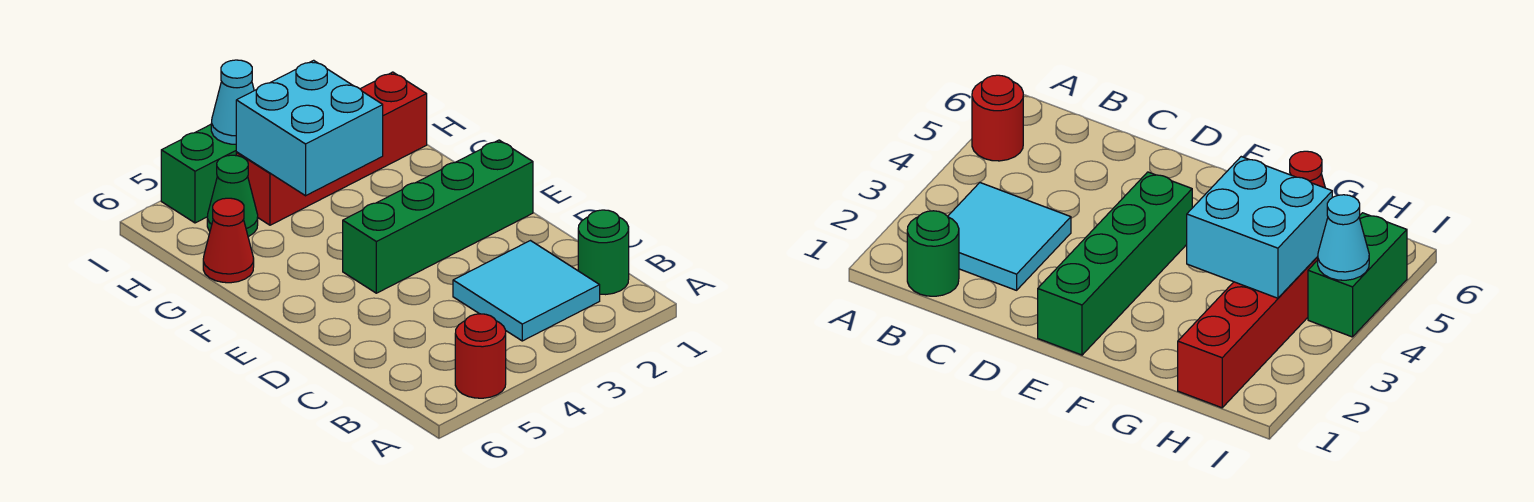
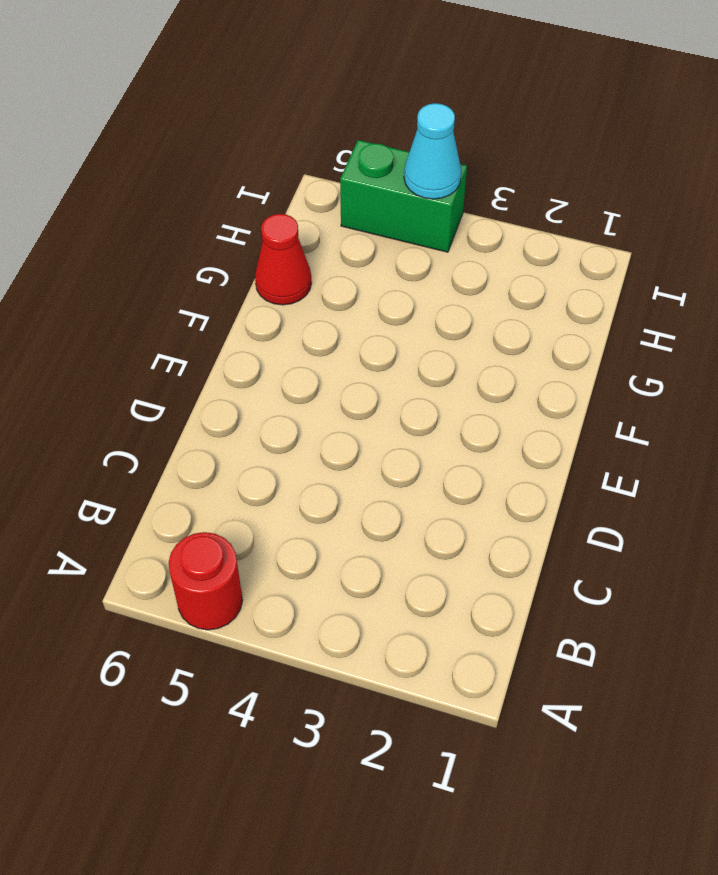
none -> green 1x1 round brick [578,210,629,295]
none -> cyan 2x2 tile [453,241,600,341]

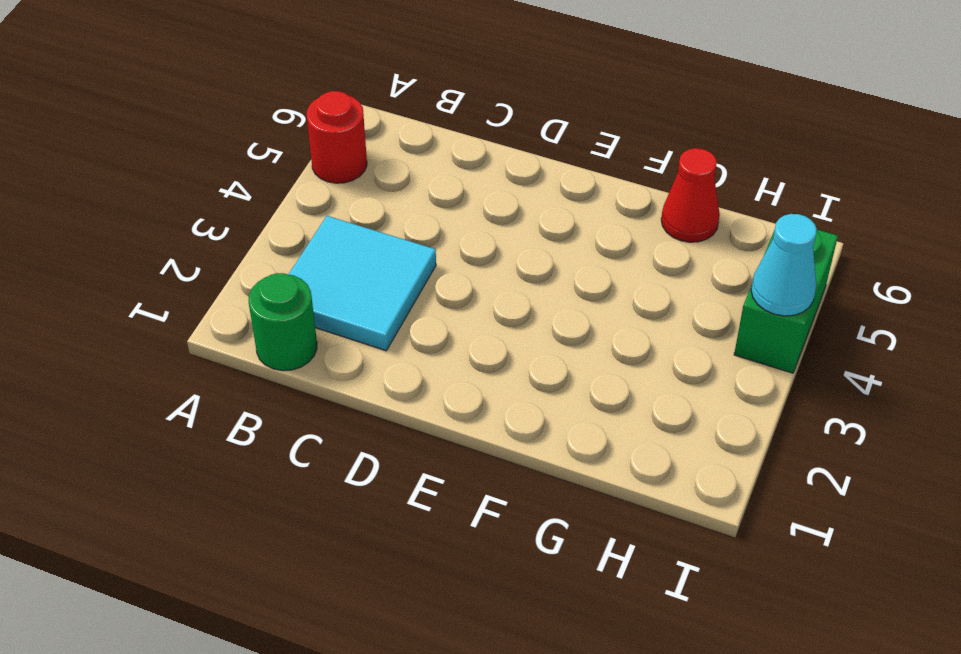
none -> green 1x4 brick [343,140,533,293]
none -> red 1x4 brick [236,72,427,225]

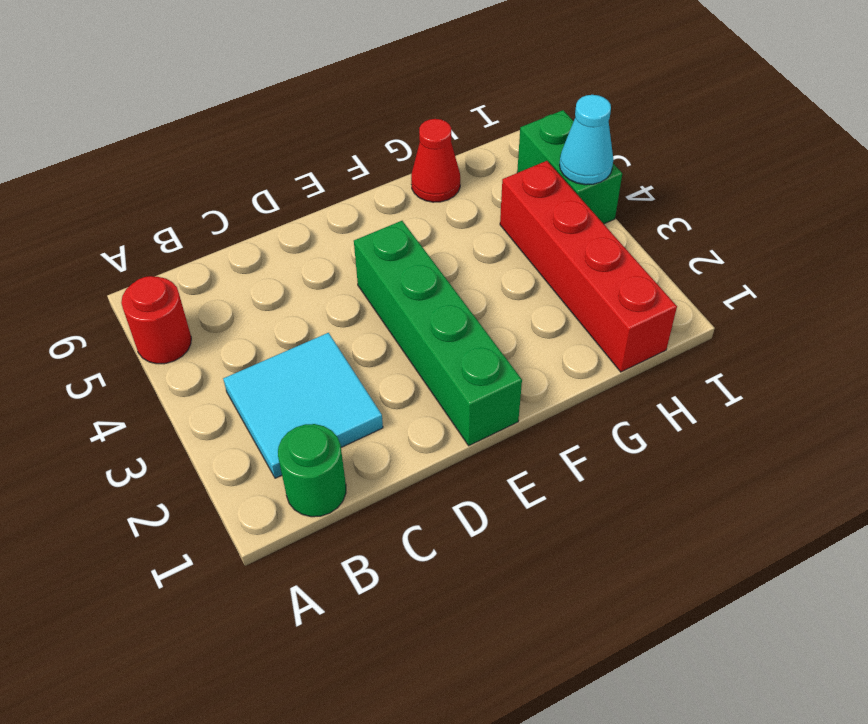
none -> green 1x1 cone [207,155,258,236]
none -> cyan 2x2 brick [236,60,383,196]

